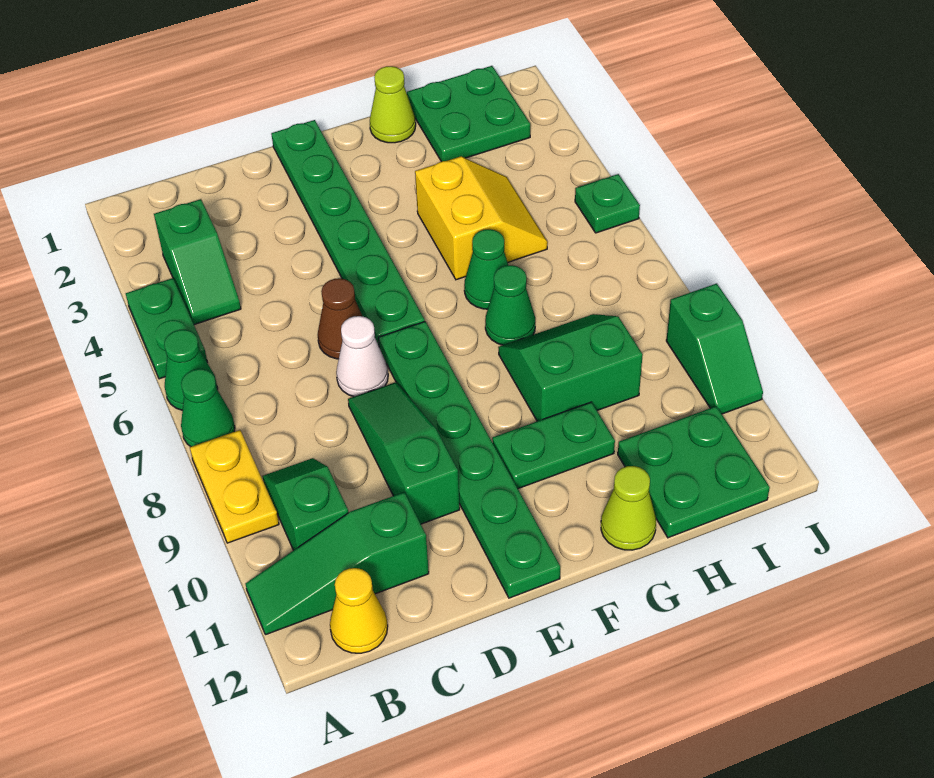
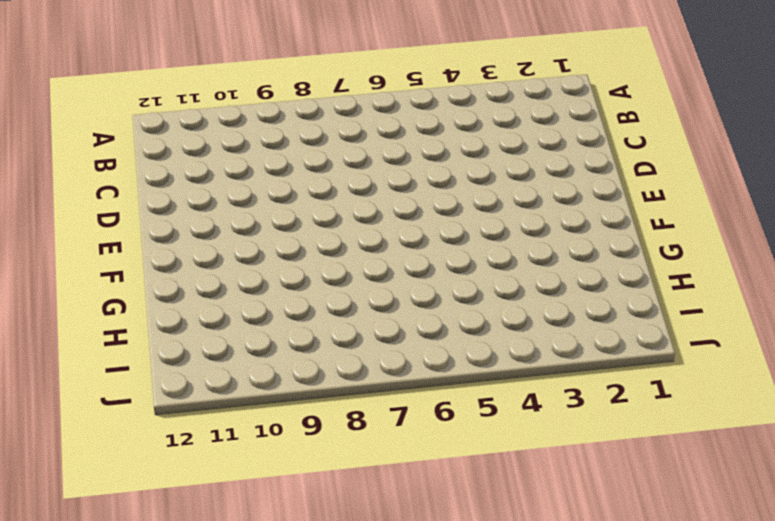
none -> green 1x2 plate [126,278,207,379]
none -> green 1x1 cone [164,330,218,410]
none -> green 1x1 cone [181,369,235,447]

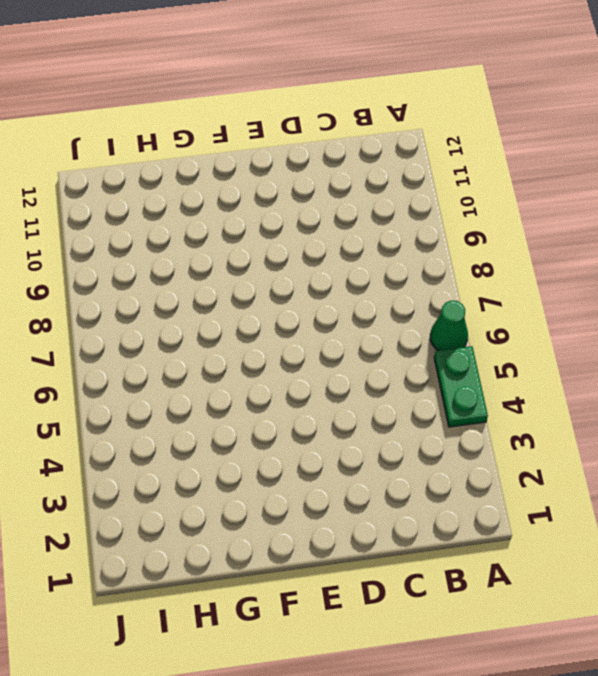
none -> green 1x1 cone [181,369,235,447]
none -> yellow 1x2 plate [190,430,279,543]
none -> green 1x3 slope [245,492,429,635]

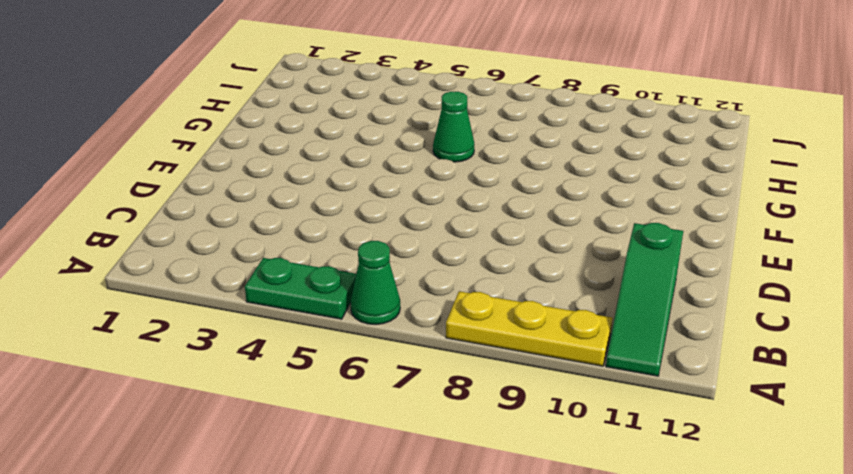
yellow 1x3 plate [446,291,613,366] -> yellow 1x2 plate [190,430,279,543]
none -> green 1x1 cone [181,369,235,447]
none -> green 1x2 slope [154,199,241,325]
none -> green 1x2 slope [262,458,348,550]

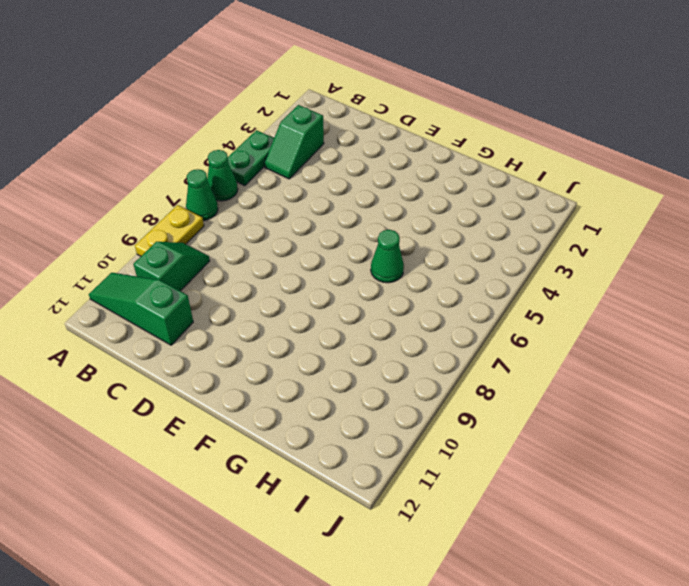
none -> yellow 1x1 cone [330,568,388,653]
none -> brown 1x1 cone [318,278,362,359]
none -> white 1x1 cone [336,316,388,397]

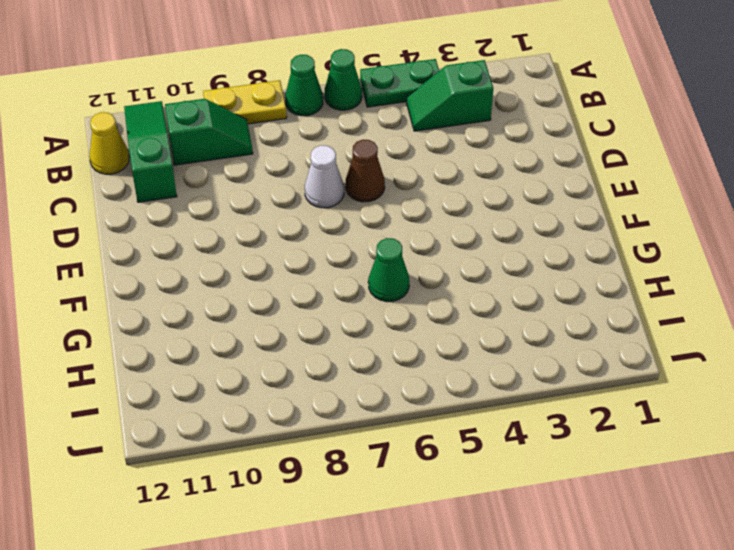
none -> green 1x3 slope [348,382,460,524]
none -> green 1x6 plate [271,120,425,346]
none -> green 1x6 plate [378,321,560,598]

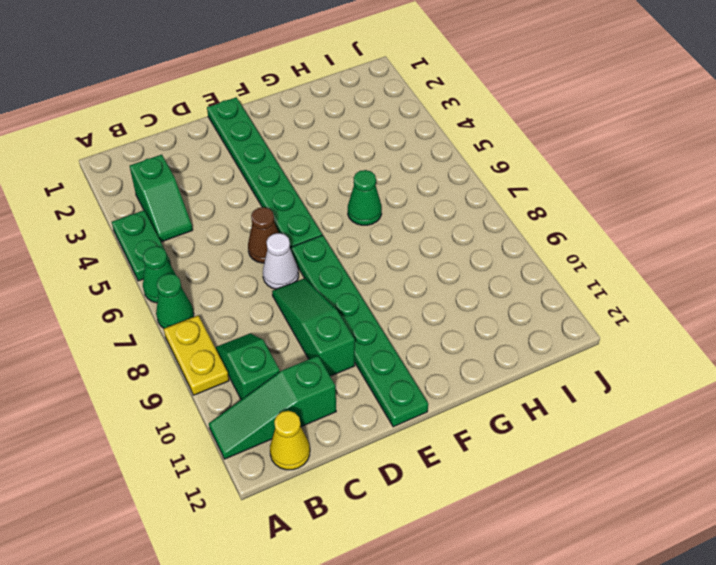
none -> green 1x2 plate [492,402,615,489]
none -> lime 1x1 cone [370,66,416,143]
none -> yellow 2x2 slope [415,156,548,280]

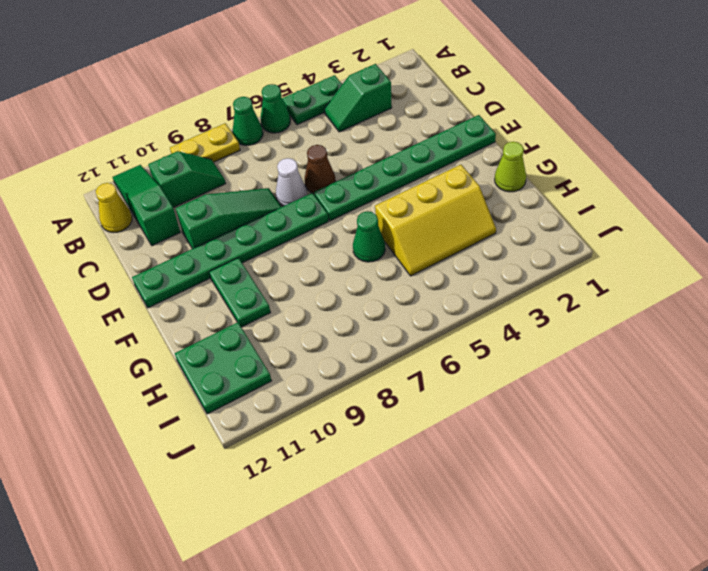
yellow 2x3 slope [375,165,496,276] -> yellow 2x2 slope [415,156,548,280]
none -> green 1x1 cone [485,265,535,345]
none -> green 2x2 slope [498,314,643,421]
none -> lime 1x1 cone [601,466,656,550]

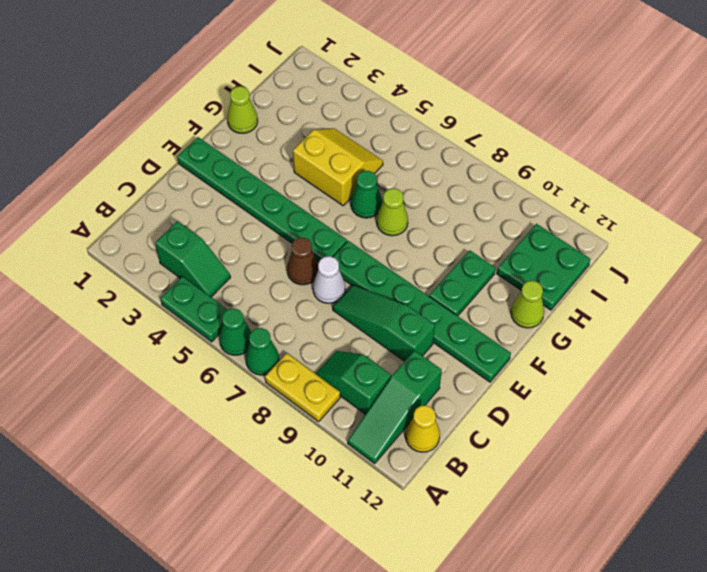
lime 1x1 cone [377,188,408,236] -> green 1x1 cone [485,265,535,345]
none -> green 2x2 slope [498,314,643,421]
none -> green 2x2 plate [407,66,530,162]
none -> green 1x1 plate [575,174,640,233]

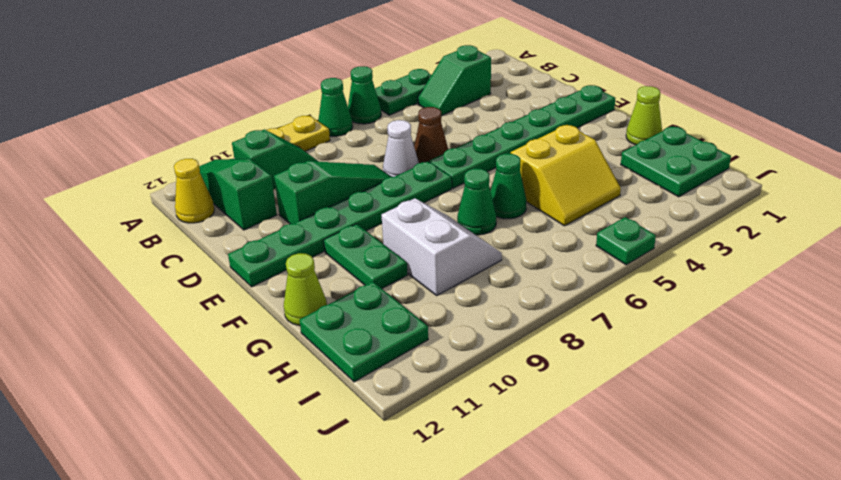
white 2x2 slope [382,198,502,295] -> green 2x2 slope [498,314,643,421]
none -> green 1x2 slope [666,283,763,414]

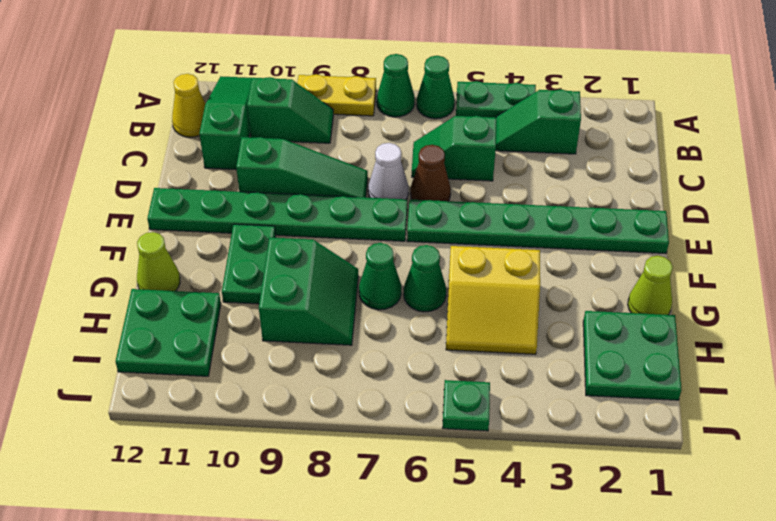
green 1x2 slope [412,116,496,181] -> green 1x2 slope moved to [666,283,763,414]

